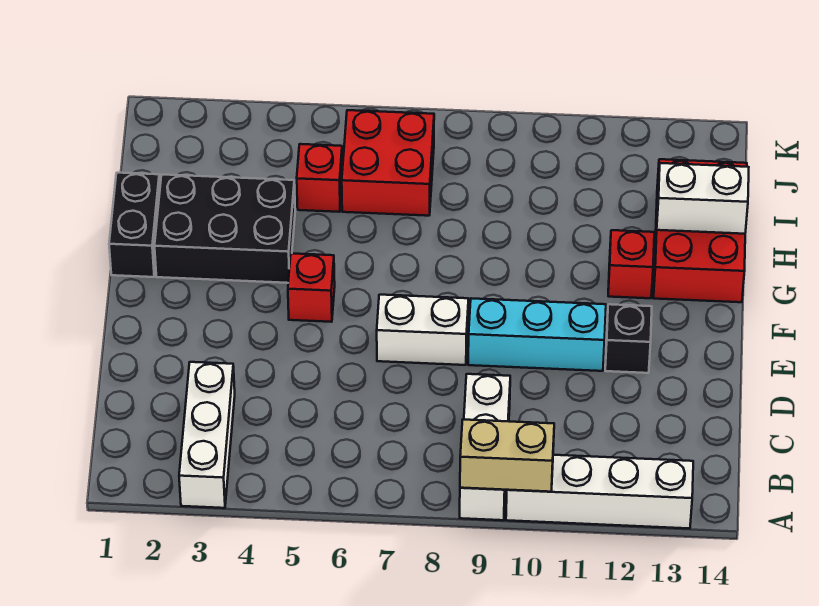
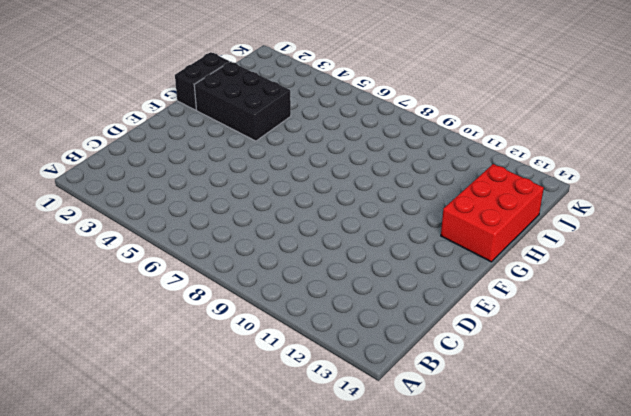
none -> white 1x3 brick [179,362,235,508]
none -> white 1x3 brick [460,374,510,520]
none -> white 1x4 brick [506,455,693,529]

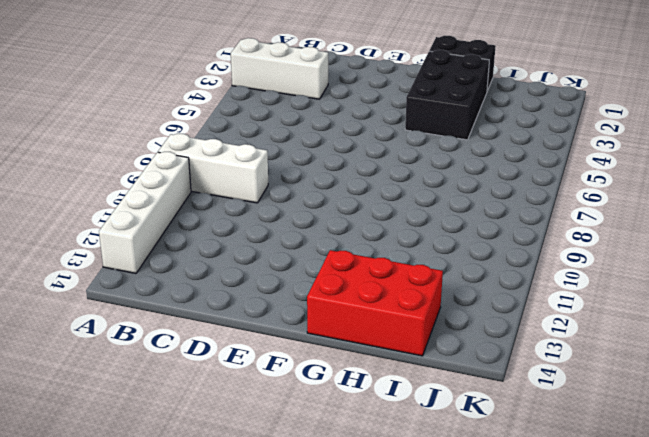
none -> white 1x2 brick [377,295,468,365]
none -> cyan 1x3 brick [468,298,606,371]
none -> black 1x1 brick [605,304,652,373]

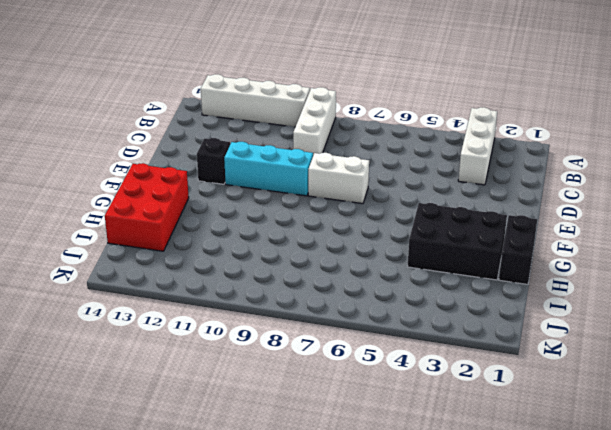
none -> red 1x1 brick [288,253,335,322]
none -> red 1x1 brick [608,230,654,298]
none -> red 1x1 brick [297,144,343,212]

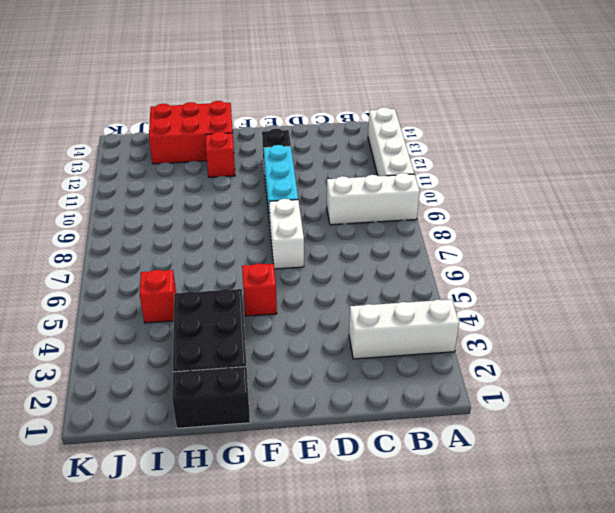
none -> red 2x2 brick [342,110,434,216]
none -> tan 1x2 brick [460,420,554,492]
none -> white 1x2 brick [657,163,749,234]

